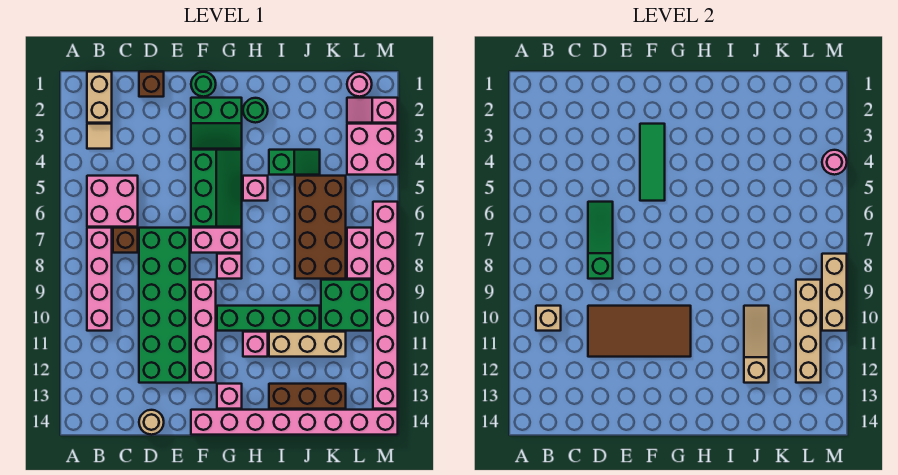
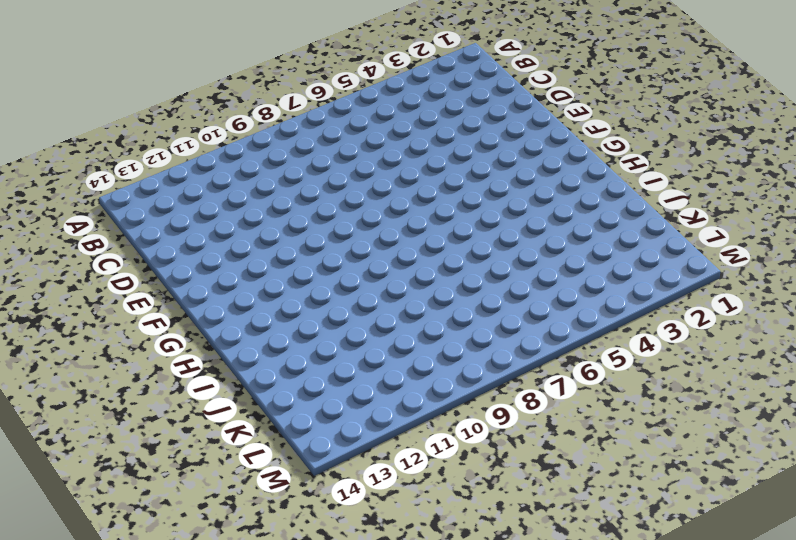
none -> tan 1x2 brick [87,72,112,123]
none -> tan 1x1 tile [87,124,112,149]
none -> pink 2x2 brick [87,176,138,227]
none -> pink 1x4 brick [87,228,112,331]

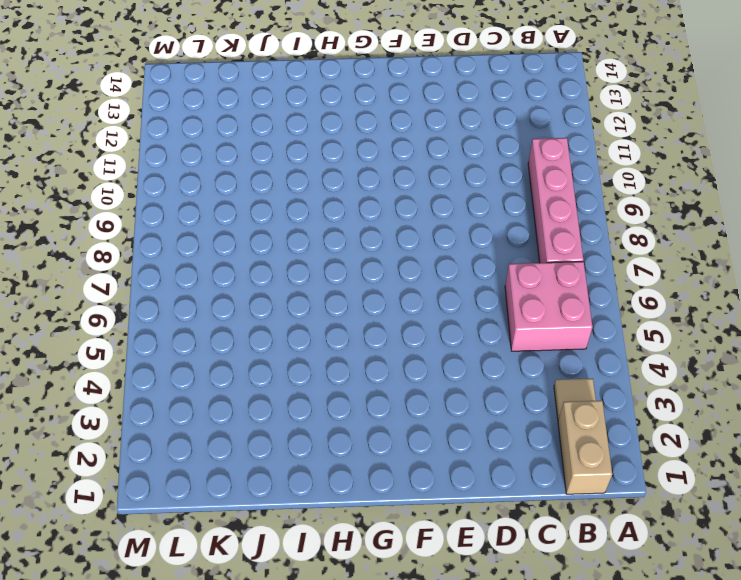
none -> brown 1x1 brick [113,228,138,253]
none -> brown 1x1 brick [139,72,164,97]
none -> green 2x6 brick [139,228,190,383]
none -> tan 1x1 round brick [139,410,164,435]

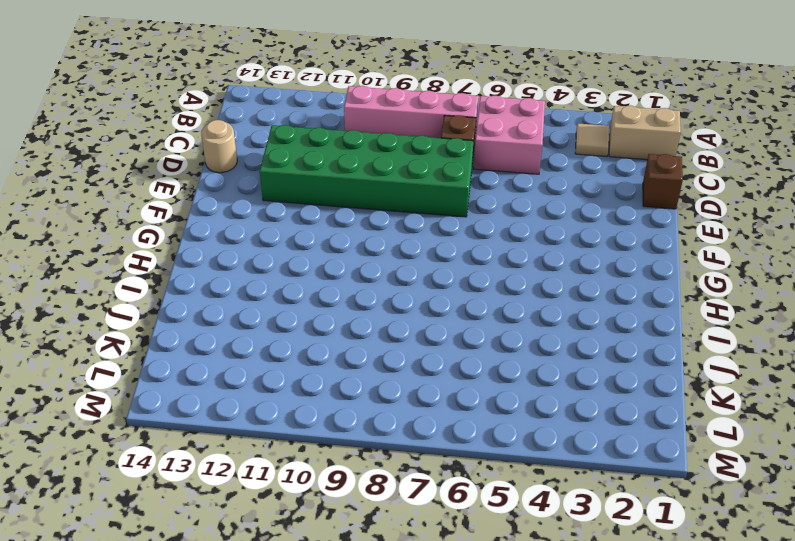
none -> green 1x1 round brick [191,72,216,97]
none -> green 2x2 slope [191,98,242,149]
none -> green 2x3 slope [191,150,242,227]
none -> pink 1x2 brick [191,228,242,253]

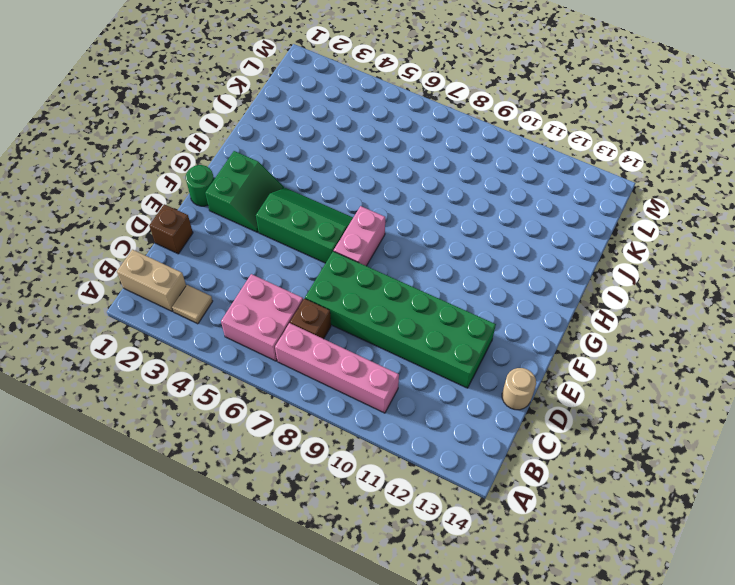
none -> pink 1x4 brick [191,280,216,383]
none -> pink 1x8 brick [191,410,398,435]
none -> pink 1x1 brick [217,254,242,279]
none -> green 1x4 brick [217,306,320,331]

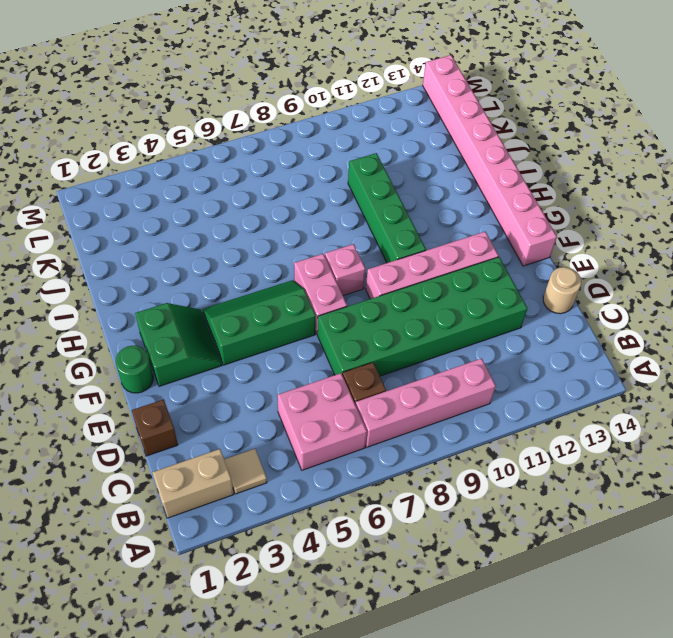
none -> pink 1x1 brick [217,384,242,409]
none -> green 1x1 round brick [243,98,268,123]
none -> pink 1x1 brick [243,176,268,201]
none -> pink 1x1 brick [243,332,268,357]

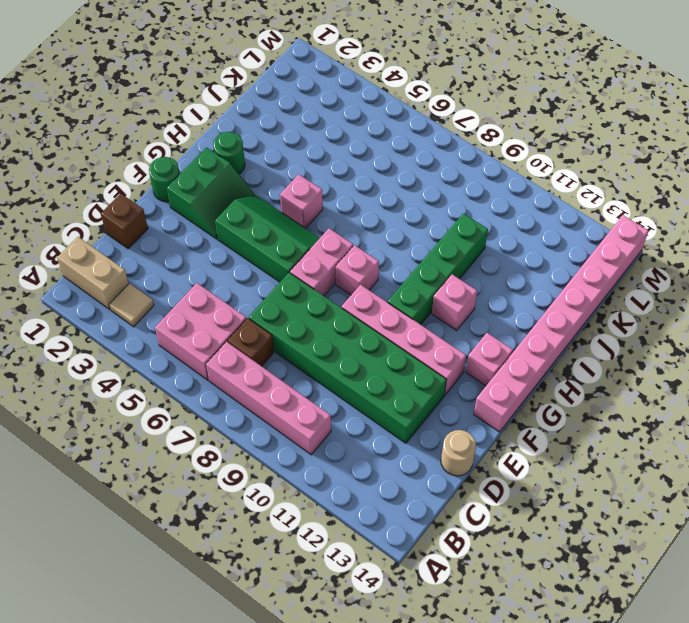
none -> green 1x2 slope [269,150,320,175]
none -> tan 1x3 brick [269,332,346,357]
none -> brown 1x3 brick [269,384,346,409]
none -> brown 2x4 brick [295,176,346,279]

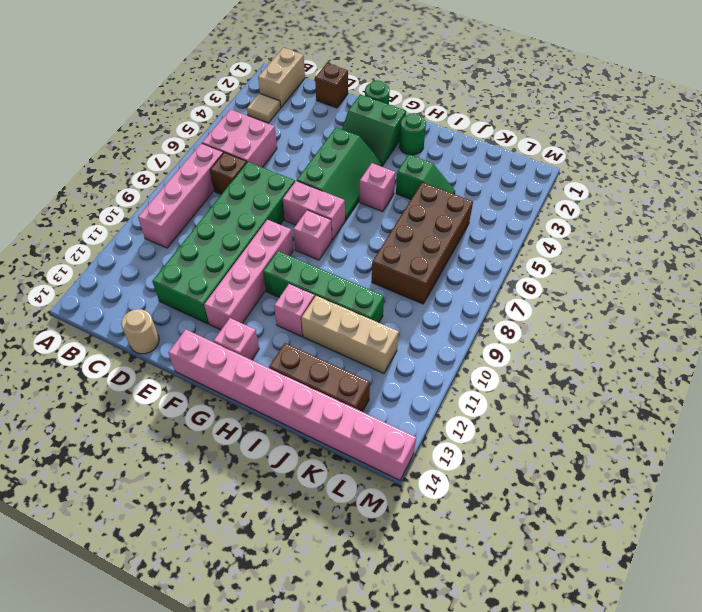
none -> green 2x2 brick [321,280,372,331]
none -> pink 1x1 round brick [347,72,372,97]
none -> pink 1x2 slope [347,98,398,123]
none -> pink 2x2 brick [347,124,398,175]

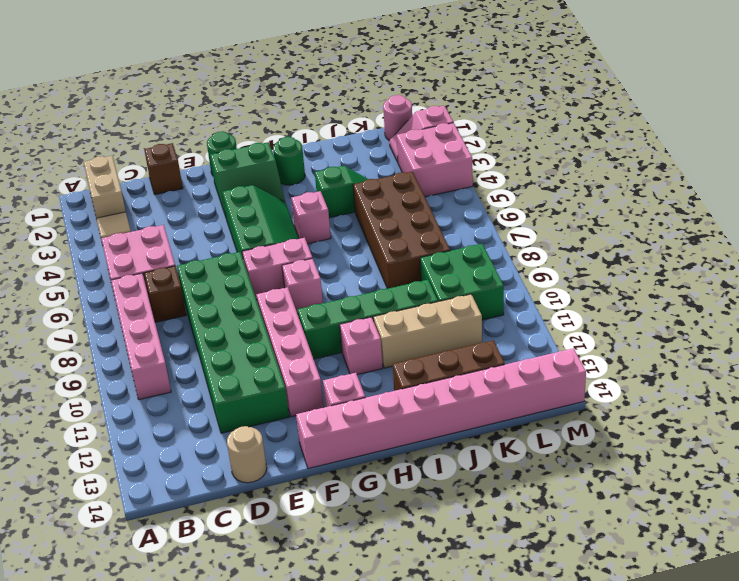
none -> pink 1x2 brick [347,228,372,279]
none -> pink 1x8 brick [373,202,398,409]
none -> tan 1x1 brick [536,306,561,331]
none -> green 1x3 slope [588,202,613,279]

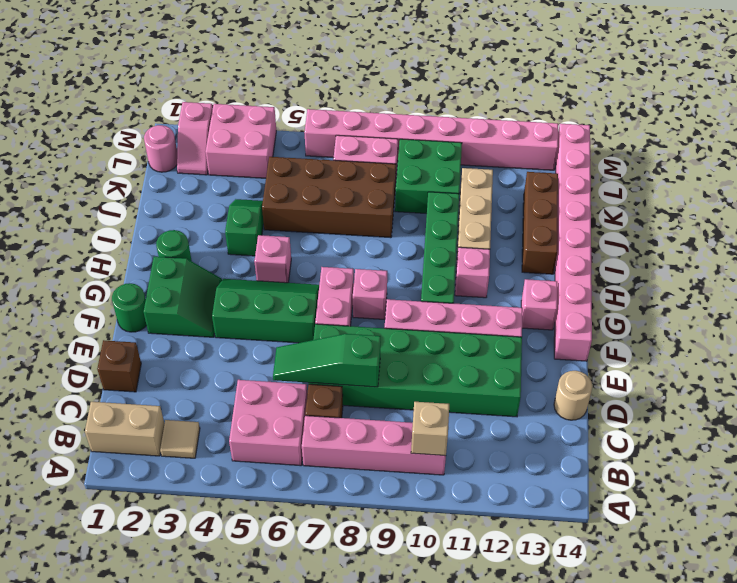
none -> brown 2x4 tile [588,306,691,357]
none -> green 1x3 tile [640,124,665,201]
none -> tan 1x3 slope [744,306,769,383]
none -> tan 1x4 brick [796,280,821,383]

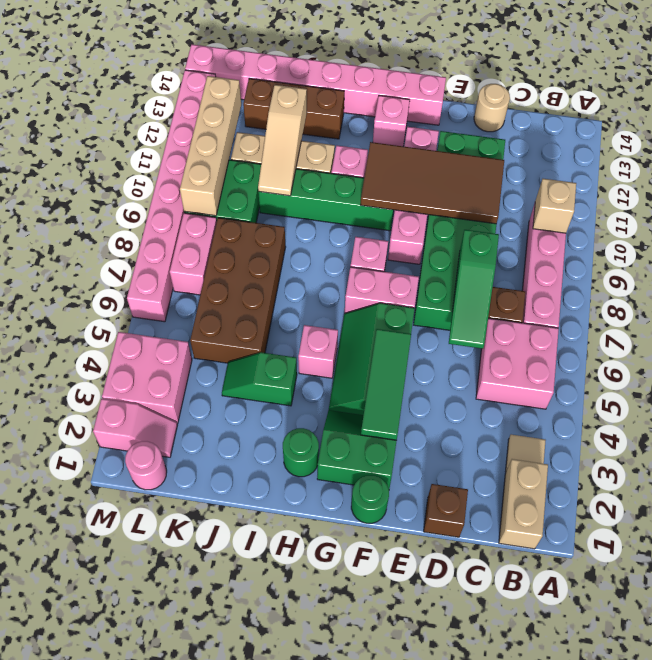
none -> pink 1x1 round brick [822,150,847,175]
none -> tan 1x3 brick [822,254,847,331]

